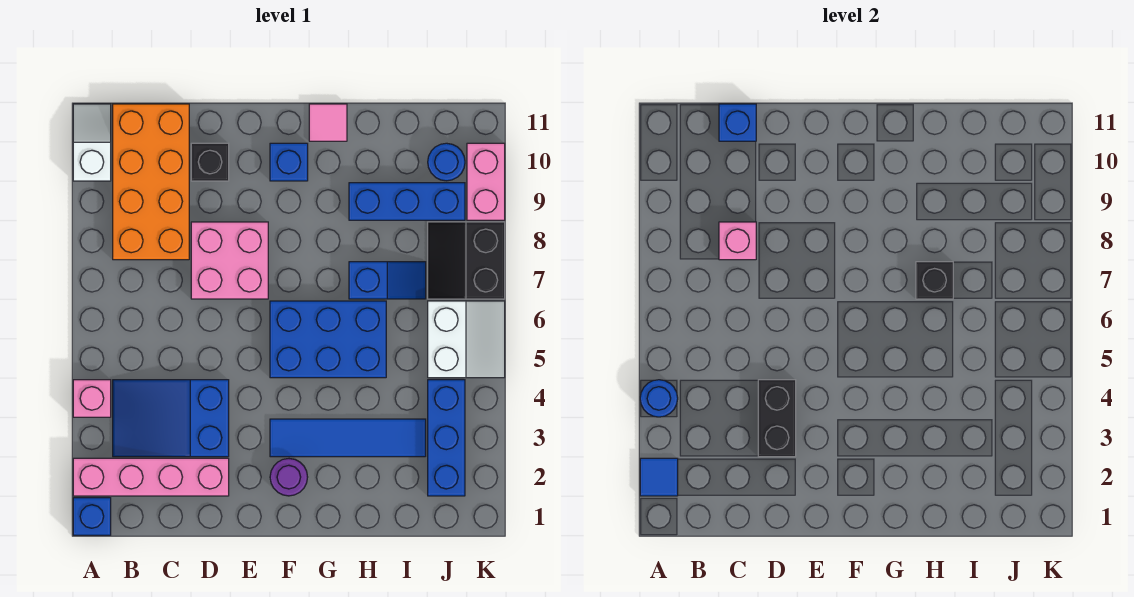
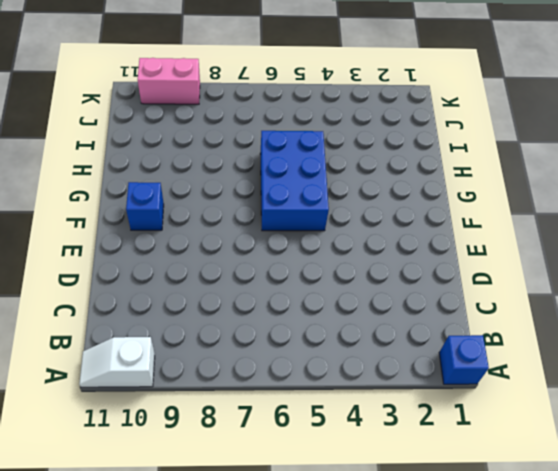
none -> pink 1x4 brick [73,458,229,496]
none -> pink 1x1 brick [73,380,111,417]
none -> blue 2x3 slope [113,380,229,457]

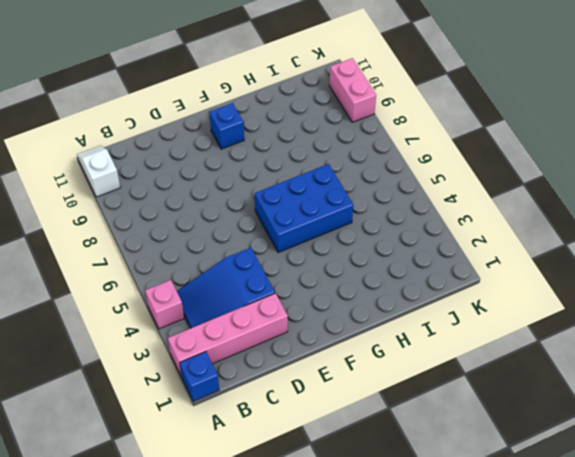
none -> orange 2x4 brick [113,104,189,260]
none -> pink 2x2 brick [191,222,268,299]
none -> black 1x1 brick [191,143,229,181]

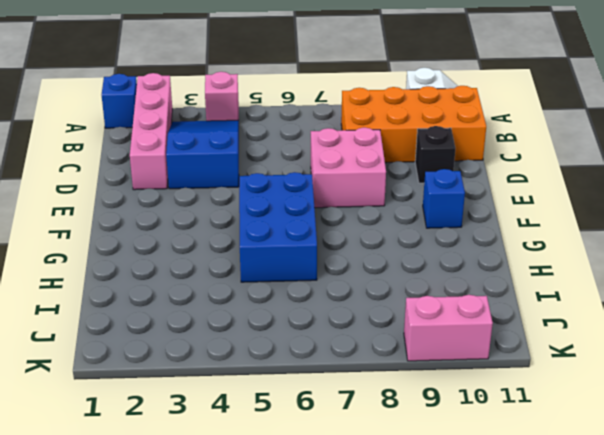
none -> purple 1x1 round brick [270,459,308,496]
none -> blue 1x4 tile [270,419,426,457]
none -> pink 1x1 tile [309,104,347,141]

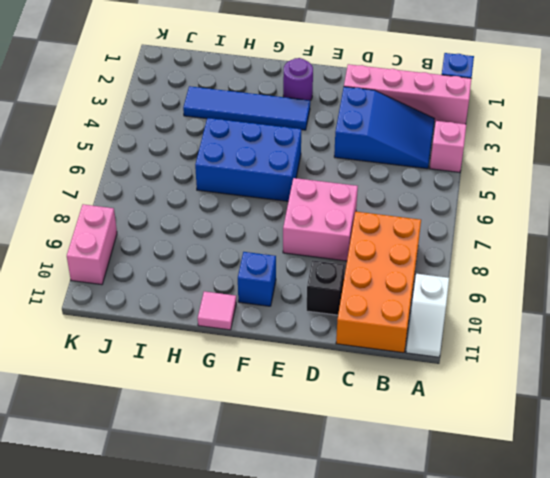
none -> blue 1x2 slope [349,262,426,299]
none -> blue 1x3 brick [349,183,465,220]
none -> blue 1x3 brick [428,380,465,496]

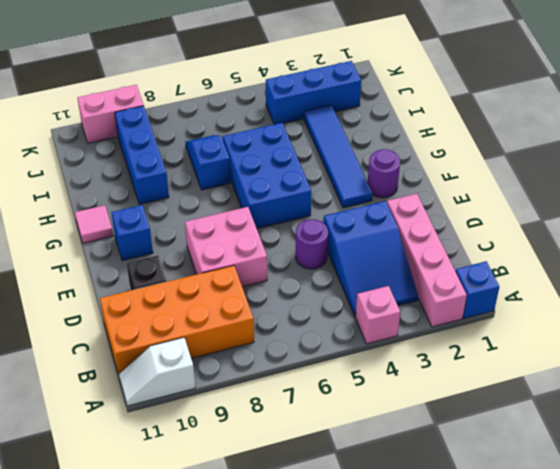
purple 1x1 round brick [296,219,328,269] -> none
none -> white 2x2 slope [428,301,505,378]
none -> black 2x2 slope [428,222,505,299]
none -> blue 1x1 round brick [428,143,465,181]

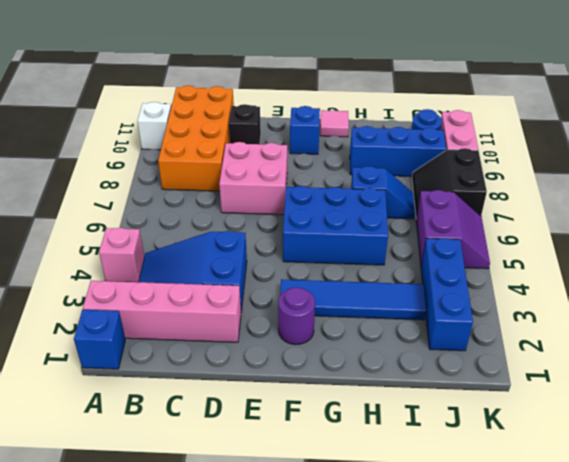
purple 2x2 slope [416,190,490,269] -> white 2x2 slope [428,301,505,378]
none -> blue 1x1 tile [640,458,678,496]
none -> blue 1x1 round brick [640,380,678,417]
none -> pink 1x1 brick [719,222,756,260]

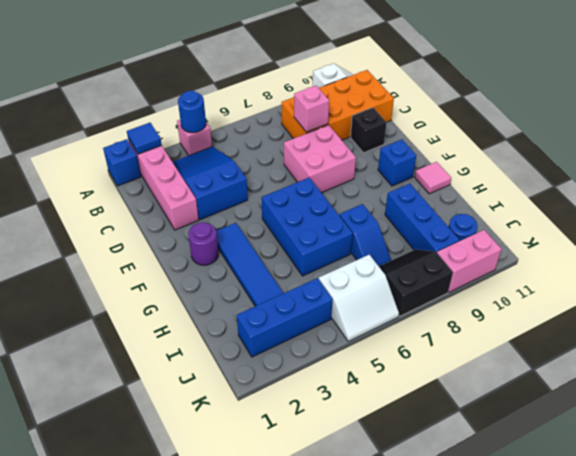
none -> blue 1x1 brick [719,104,756,141]
none -> black 1x2 brick [758,380,796,457]
none -> black 1x1 brick [916,262,953,299]

